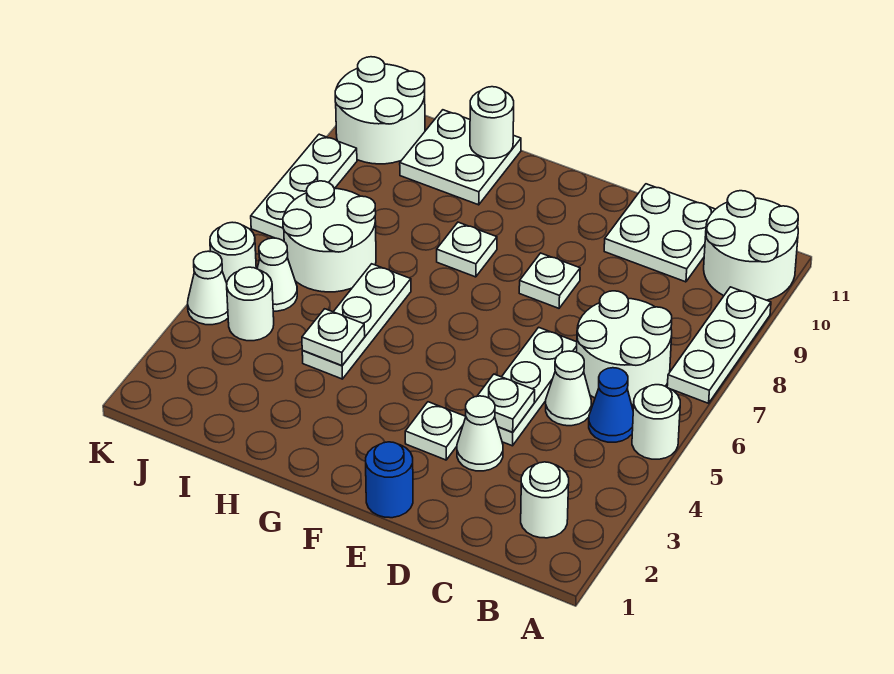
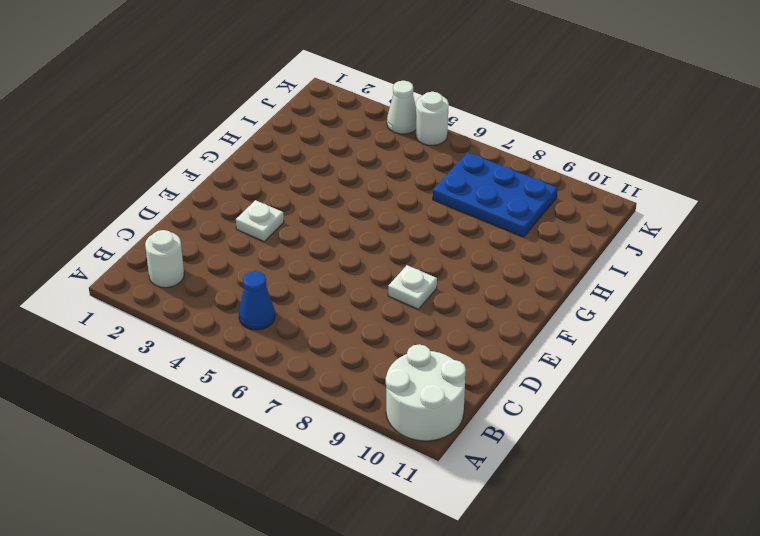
blue 2x3 plate [433,152,558,237] -> white 2x2 round brick [283,181,376,292]
none -> white 1x1 round brick [632,385,680,459]
none -> white 1x3 plate [667,287,771,403]
none -> white 2x2 round brick [577,291,672,405]

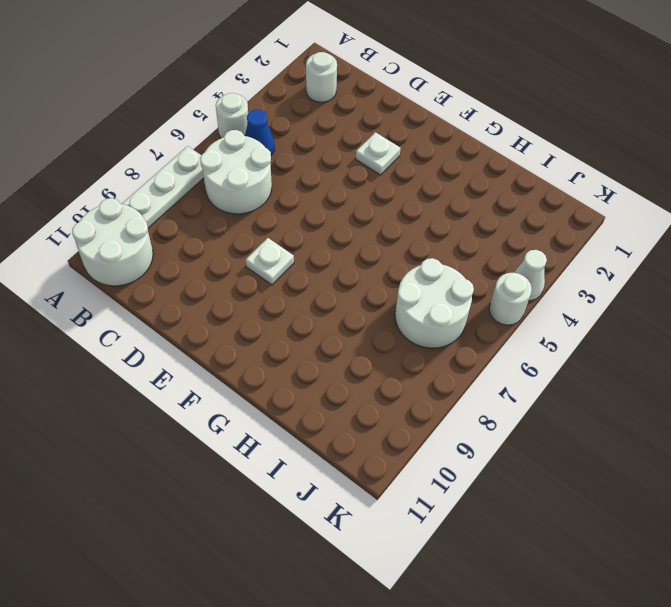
none -> white 1x1 cone [546,351,591,426]
none -> white 2x2 plate [604,184,715,282]
none -> white 1x1 cone [457,396,503,471]

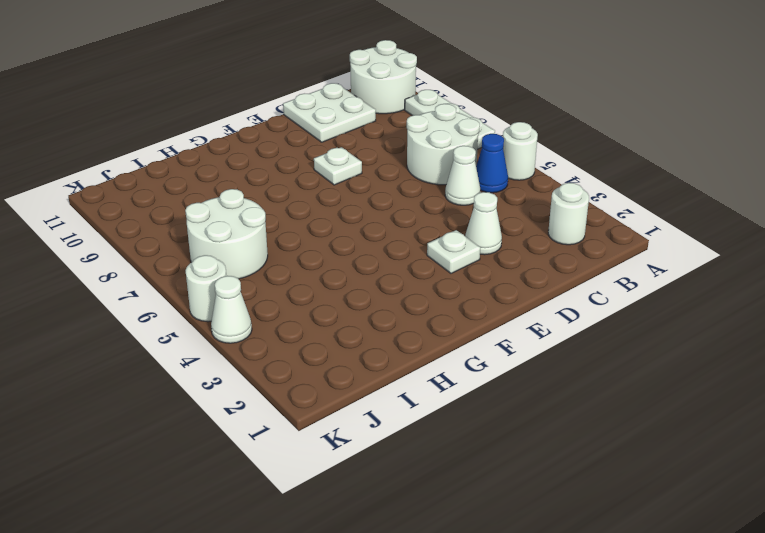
none -> white 1x3 plate [498,327,577,446]
none -> blue 1x1 round brick [366,442,413,518]
none -> white 1x1 plate [437,222,497,277]

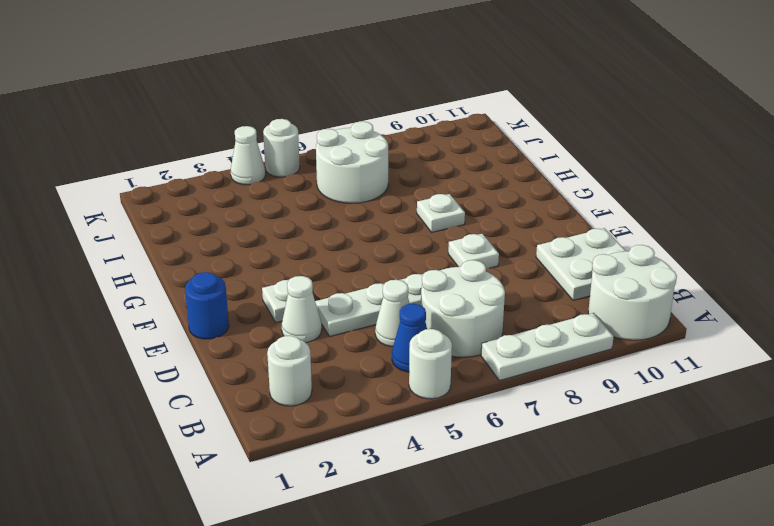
none -> white 1x3 plate [302,264,411,379]
none -> white 2x2 plate [400,110,521,205]
none -> white 1x1 round brick [227,267,274,341]

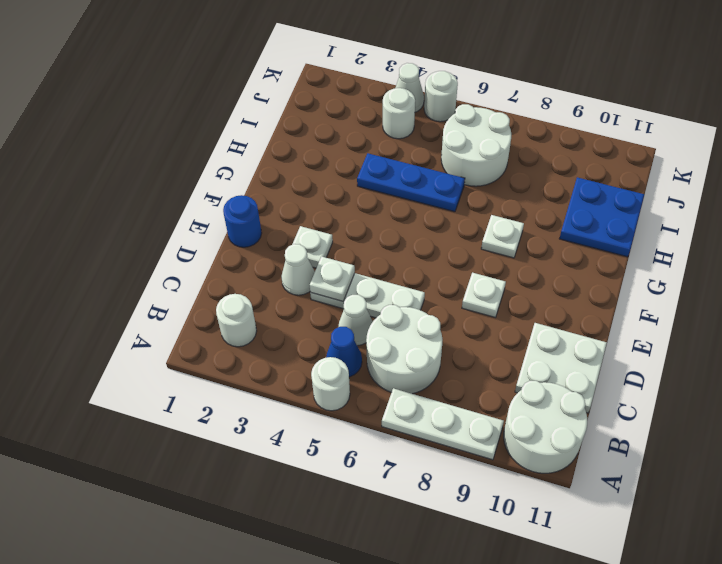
blue 1x3 plate [357,153,465,212] -> white 1x3 plate [302,264,411,379]
blue 2x2 plate [559,177,644,257] -> white 2x2 plate [400,110,521,205]
none -> white 1x1 cone [257,238,297,311]
none -> white 2x2 round brick [335,57,425,164]
none -> white 1x3 plate [251,134,357,241]

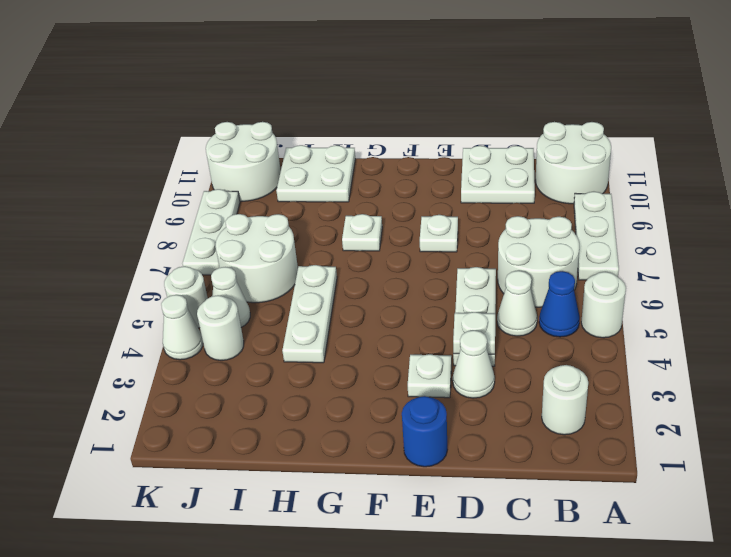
none -> white 1x1 plate [302,309,365,366]
none -> white 1x1 round brick [470,87,514,158]

